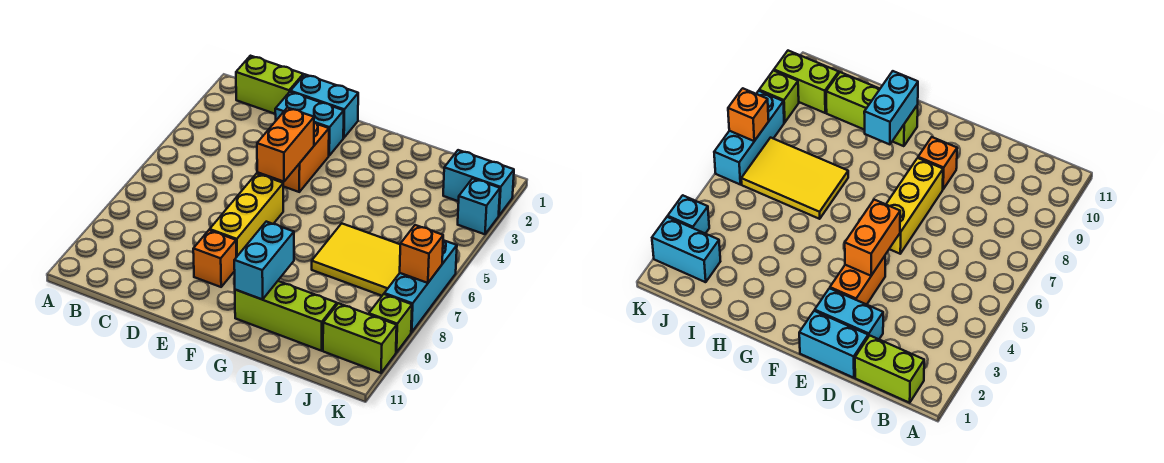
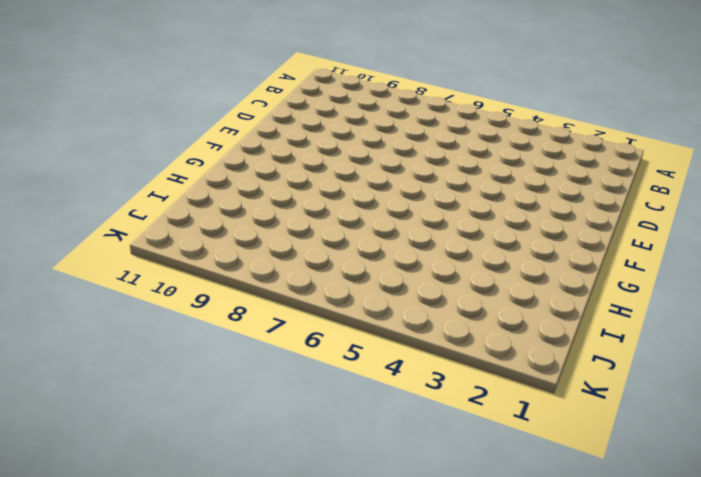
none -> lime 1x2 brick [236,56,303,114]
none -> cyan 1x2 brick [291,74,358,138]
none -> cyan 1x2 brick [275,92,344,155]

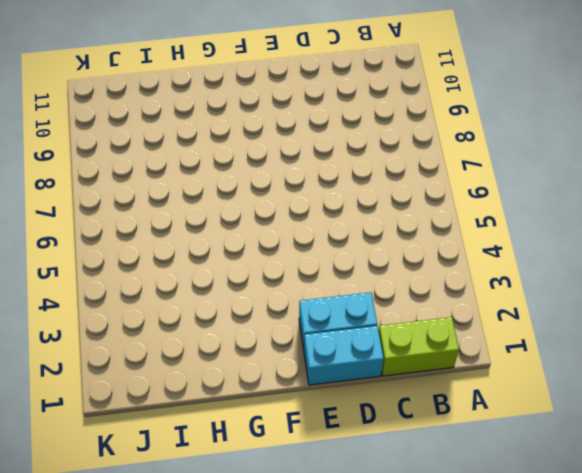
none -> orange 1x2 brick [273,122,329,192]
none -> yellow 1x3 brick [210,173,283,257]
none -> orange 1x1 brick [193,230,236,287]

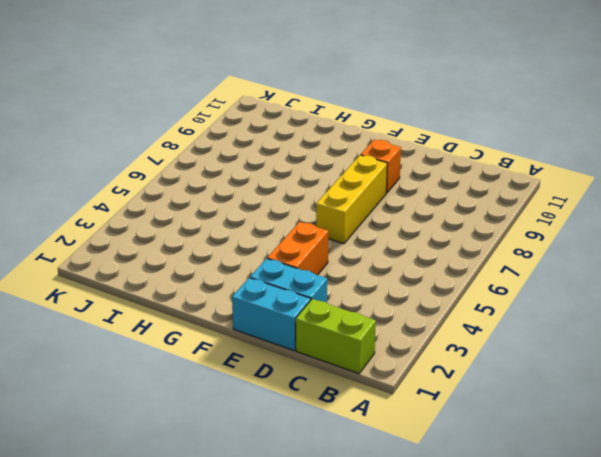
none -> lime 1x3 brick [235,281,337,351]
none -> yellow 2x3 tile [312,223,400,296]
none -> cyan 1x2 brick [443,150,514,215]

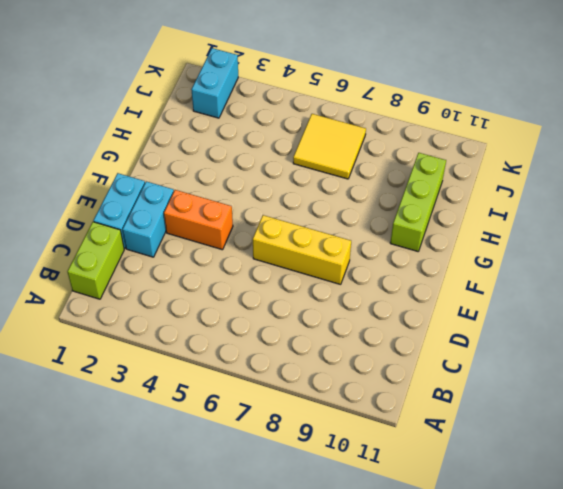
yellow 2x2 tile [293,114,366,179] -> yellow 2x3 tile [312,223,400,296]
none -> orange 1x1 brick [193,230,236,287]
none -> lime 1x2 brick [323,303,397,373]
none -> cyan 1x1 brick [458,178,500,234]

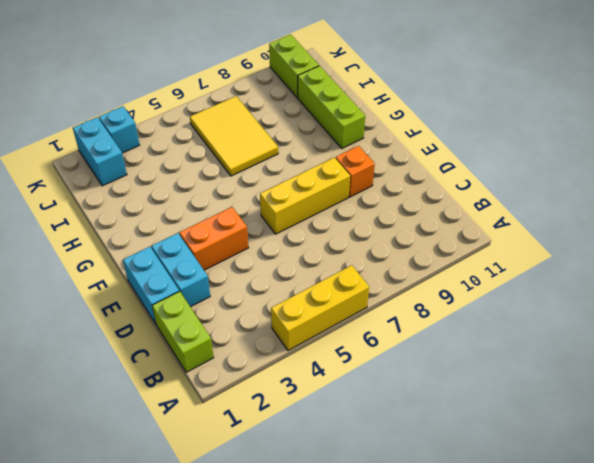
yellow 1x3 brick [271,265,369,351] -> none
none -> cyan 1x3 brick [384,240,457,332]
none -> lime 1x1 brick [369,294,412,353]
none -> orange 1x2 brick [257,108,314,182]

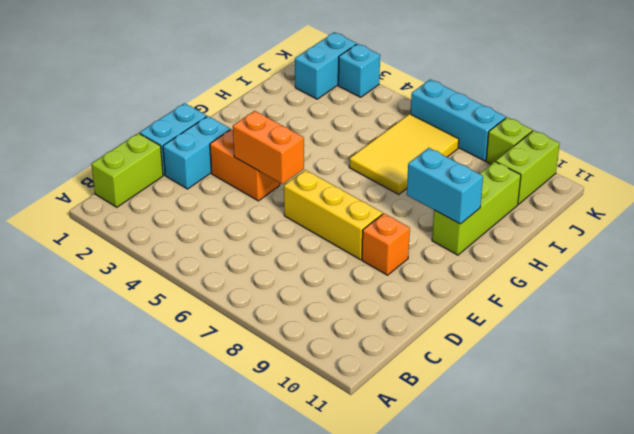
none -> orange 1x1 brick [400,225,443,283]

